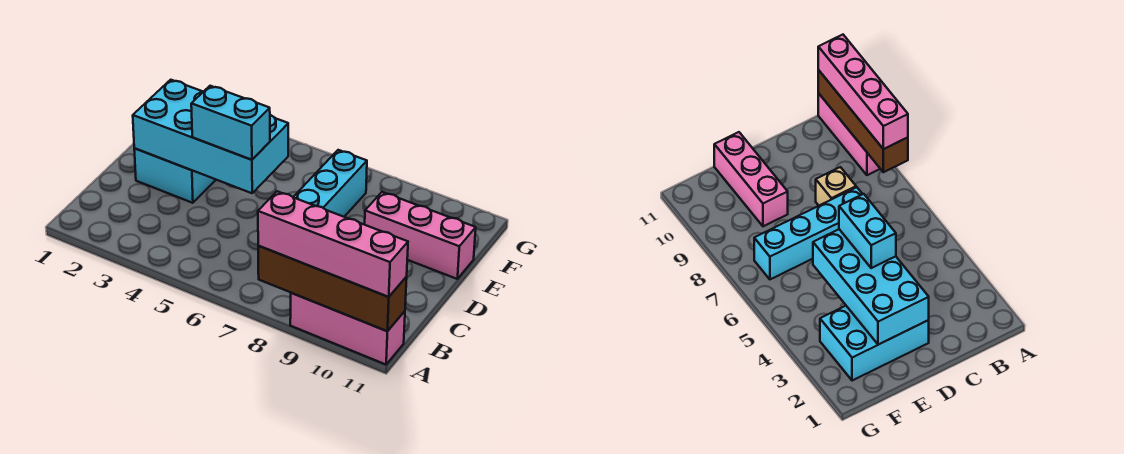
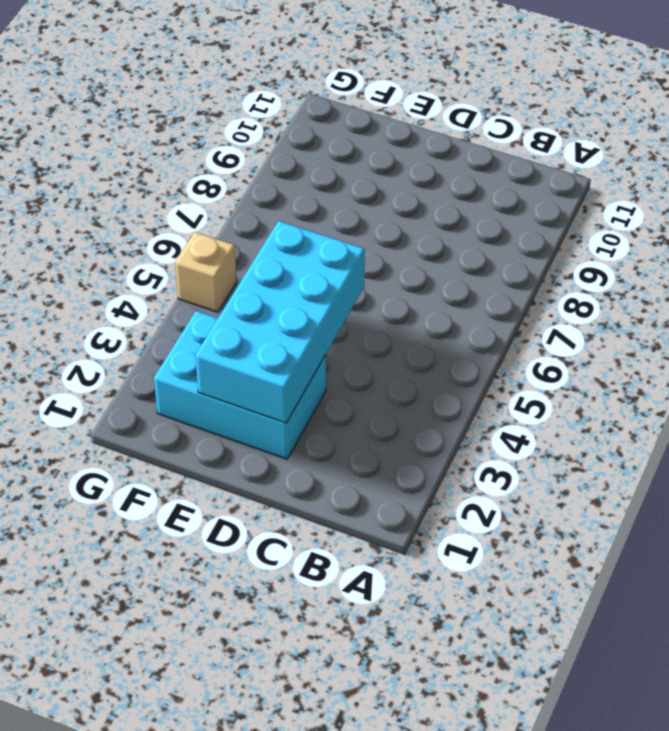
tan 1x1 brick [175,232,237,312] -> tan 1x1 brick moved to [816,167,856,205]
none -> pink 1x3 brick [290,293,405,364]
none -> cyan 1x4 brick [293,150,367,217]

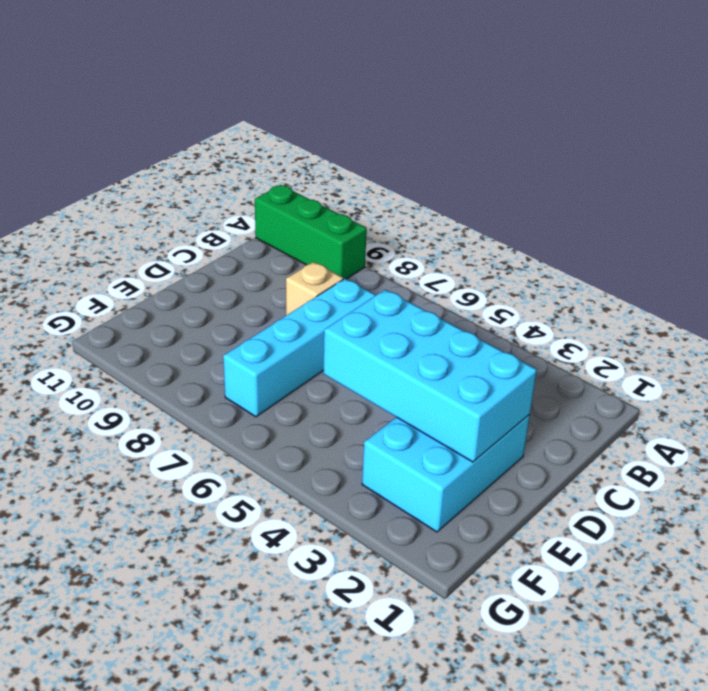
green 1x3 brick [255,185,367,279] -> pink 1x3 brick [290,293,405,364]
none -> pink 1x3 brick [365,192,476,279]
none -> brown 1x4 brick [258,246,407,331]

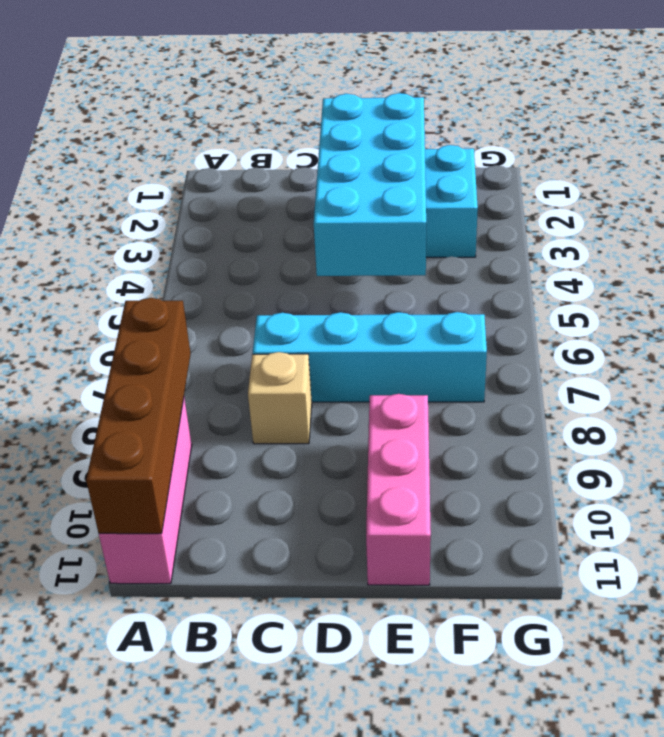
none -> pink 1x4 brick [258,191,408,297]
none -> cyan 1x2 brick [191,86,270,160]

